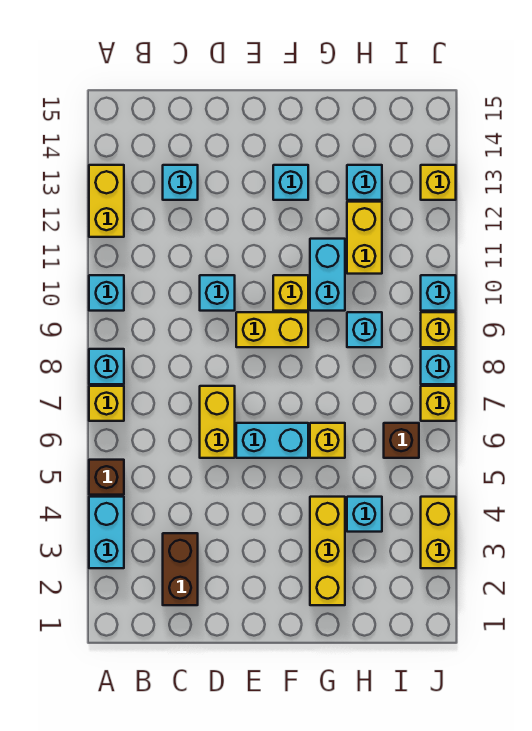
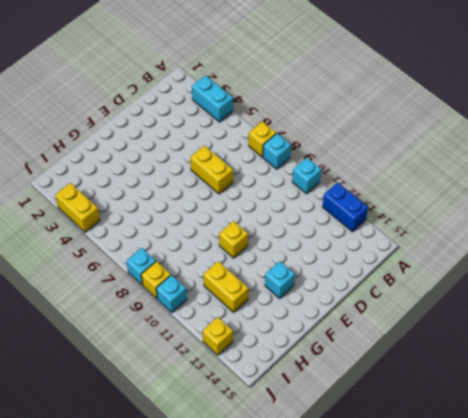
blue 1x2 brick [322,182,368,232] -> yellow 1x2 brick [89,165,124,237]
none -> brown 1x1 brick [89,460,124,495]
none -> brown 1x2 brick [163,533,198,605]
none -> cyan 1x1 brick [163,165,198,200]

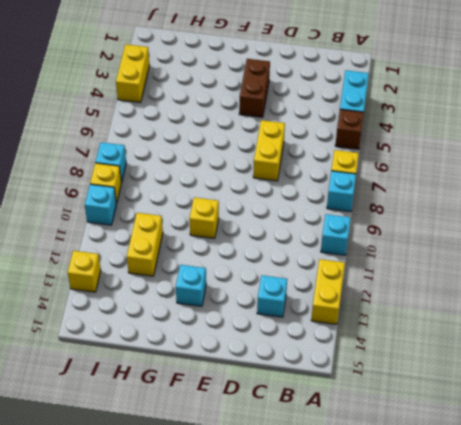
brown 1x2 brick [239,59,270,117] -> brown 1x2 brick moved to [163,533,198,605]
none -> cyan 1x1 brick [200,275,235,311]
none -> cyan 1x2 brick [236,423,308,458]
none -> yellow 1x2 brick [236,312,308,347]

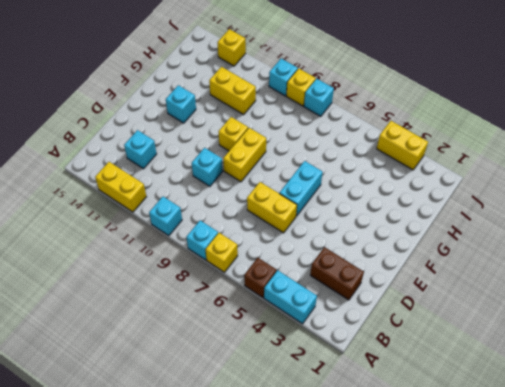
none -> yellow 1x3 brick [310,497,345,605]
none -> yellow 1x1 brick [310,423,345,458]
none -> cyan 1x2 brick [310,239,345,311]

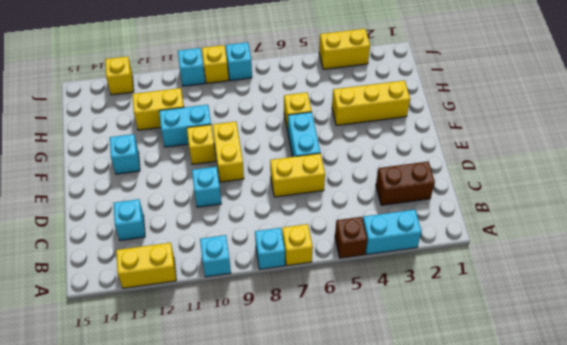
none -> cyan 1x1 brick [347,497,382,532]
none -> cyan 1x1 brick [347,312,382,347]
none -> cyan 1x1 brick [347,165,382,200]

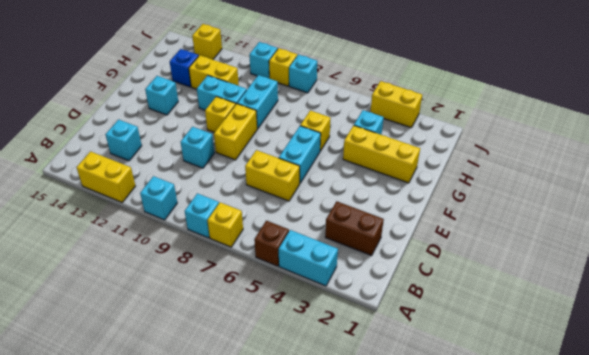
cyan 1x2 brick [237,75,278,129] -> cyan 1x1 brick [347,312,382,347]
blue 1x1 brick [170,49,199,87] -> cyan 1x1 brick [347,165,382,200]
none -> brown 1x1 brick [384,423,419,458]
none -> yellow 1x1 brick [421,386,456,421]

